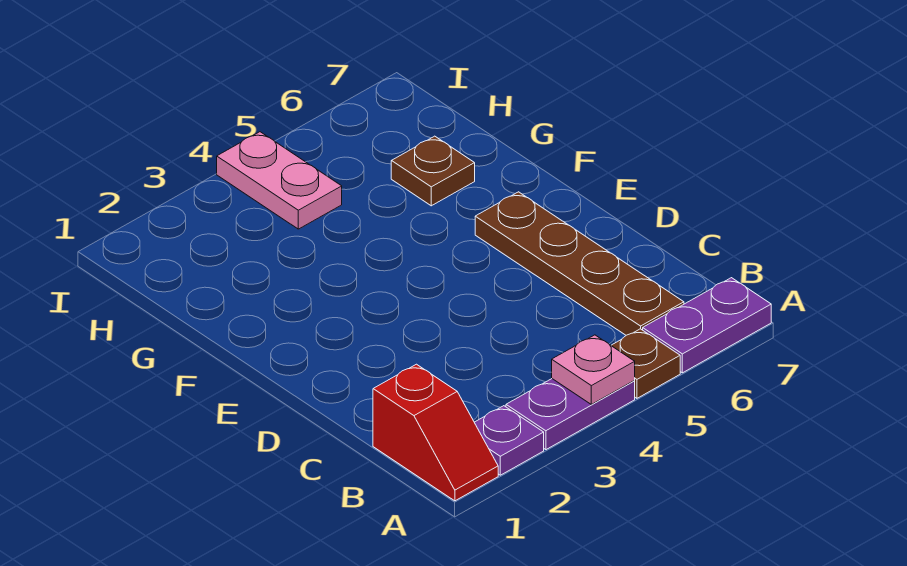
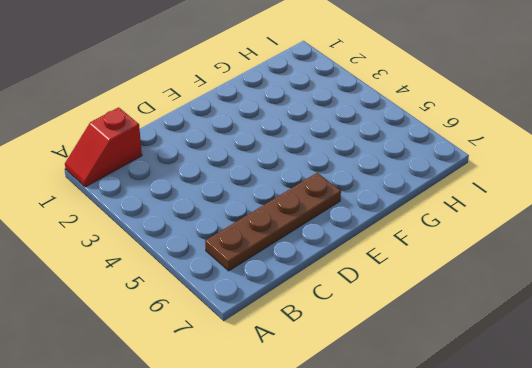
none -> purple 1x1 plate [474,406,544,475]
none -> purple 1x2 plate [506,379,635,450]

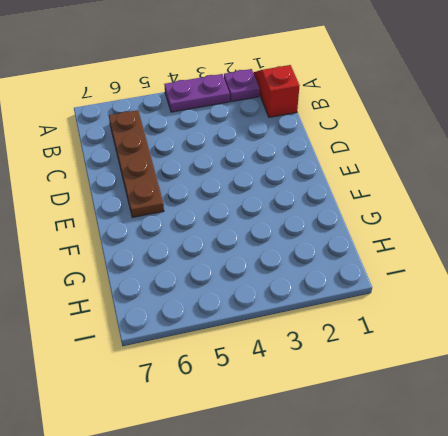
none -> brown 1x1 plate [611,329,680,398]
none -> purple 1x2 plate [643,278,771,373]

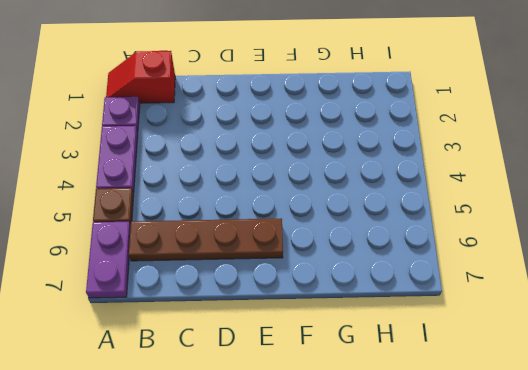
none -> brown 1x1 plate [391,136,475,206]
none -> pink 1x2 plate [217,132,342,229]

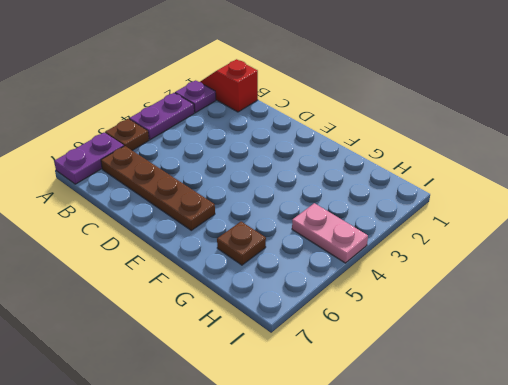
none -> pink 1x1 plate [552,335,635,404]

